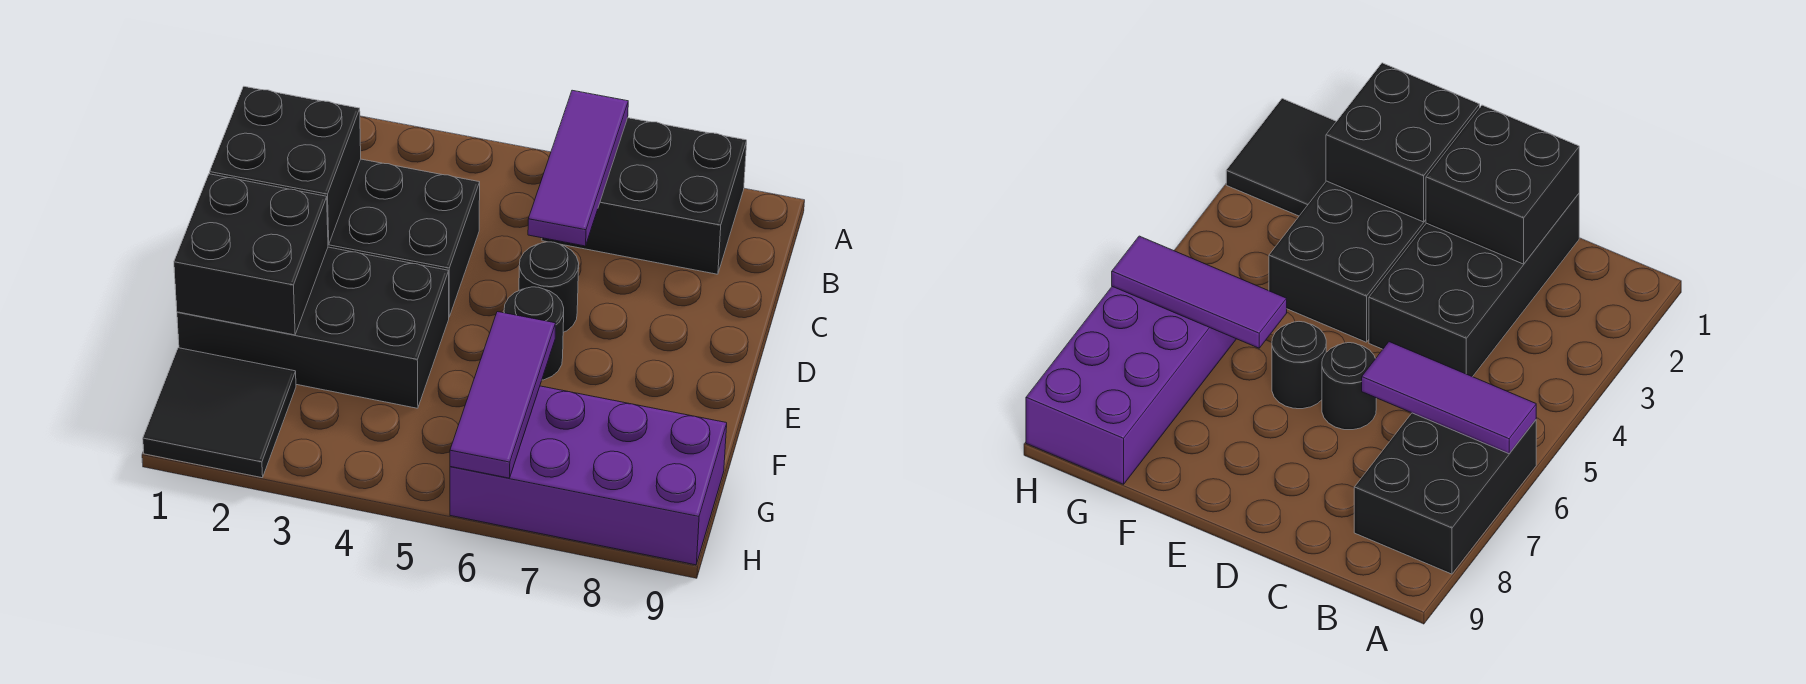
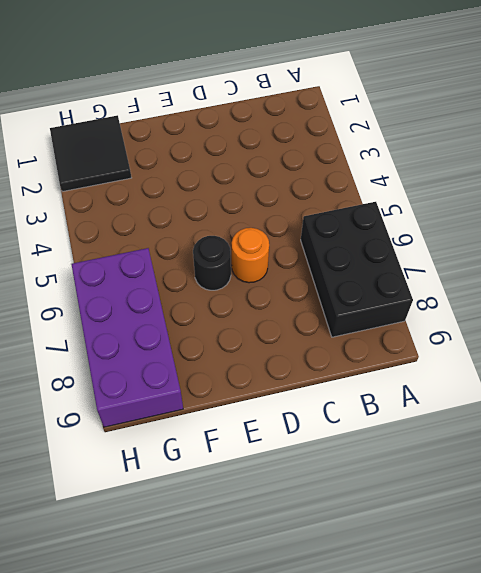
orange 1x1 round brick [232,228,269,283] -> black 1x1 round brick [519,242,579,332]
none -> black 2x4 brick [328,159,480,317]
none -> black 2x4 brick [177,247,449,408]

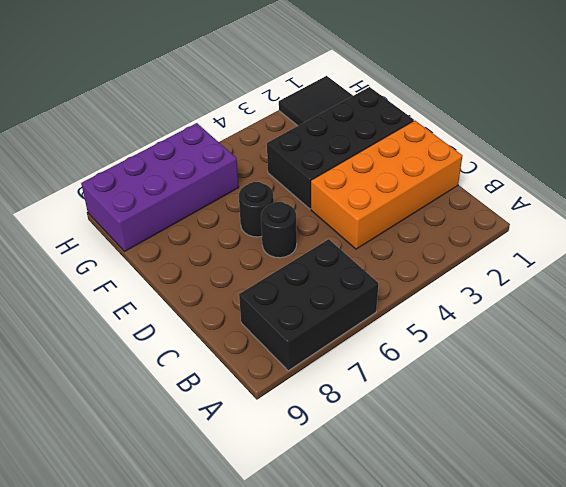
orange 2x4 brick [311,121,462,249] -> black 2x4 brick [328,159,480,317]
none -> purple 1x3 tile [528,90,628,246]
none -> black 2x2 brick [210,87,361,244]

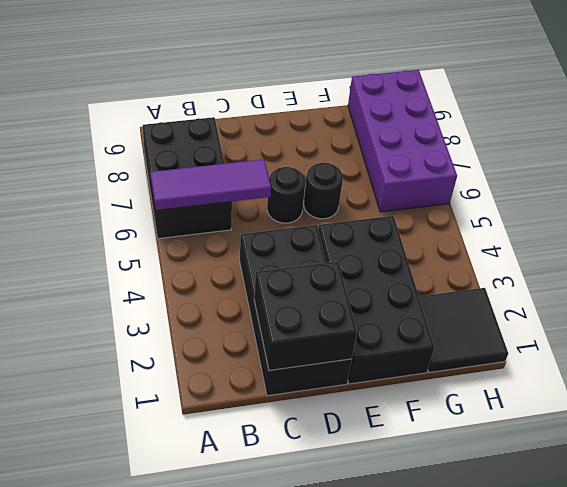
none -> black 2x2 brick [174,174,328,335]
none -> purple 1x3 tile [450,312,556,478]

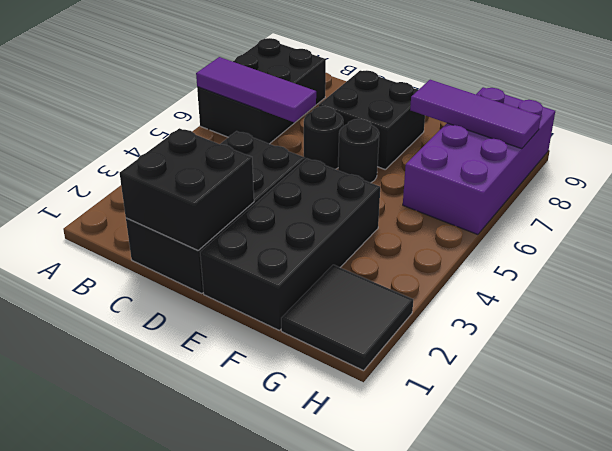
black 2x2 brick [319,70,425,169] -> black 2x2 brick moved to [174,174,328,335]
purple 1x3 tile [410,80,541,149] -> purple 1x3 tile moved to [450,312,556,478]

